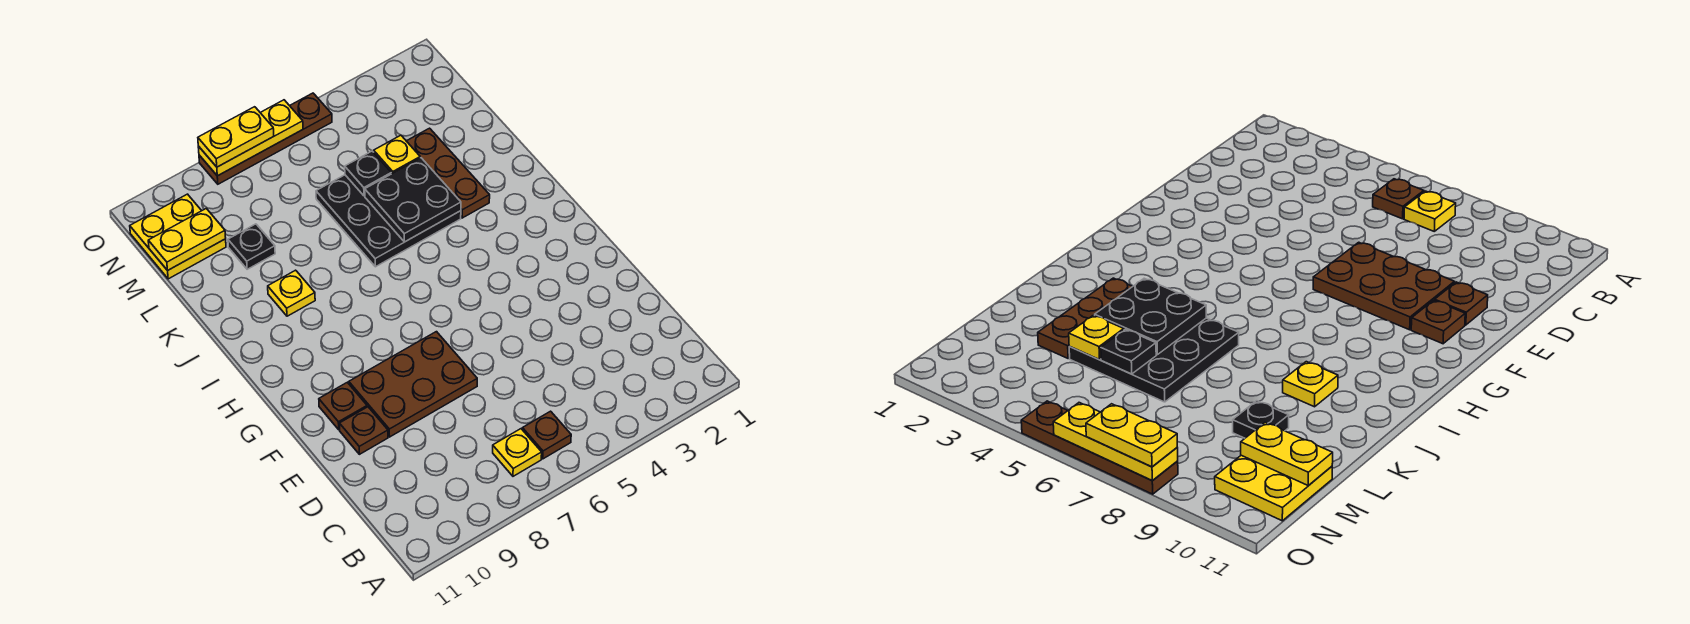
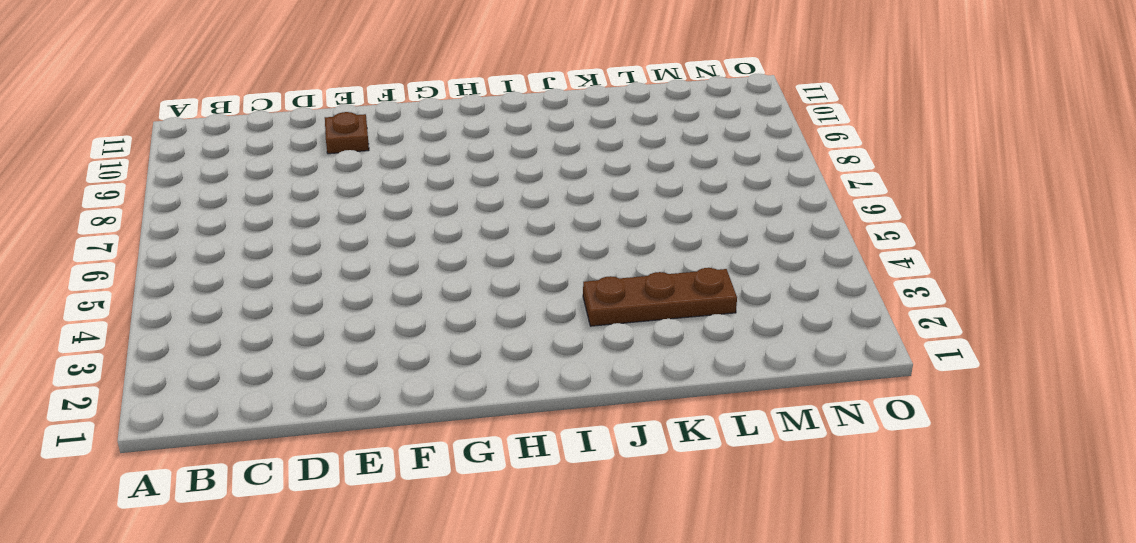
none -> brown 1x1 plate [522,411,571,459]
none -> yellow 1x1 plate [493,429,542,476]
none -> brown 2x3 plate [349,332,477,437]

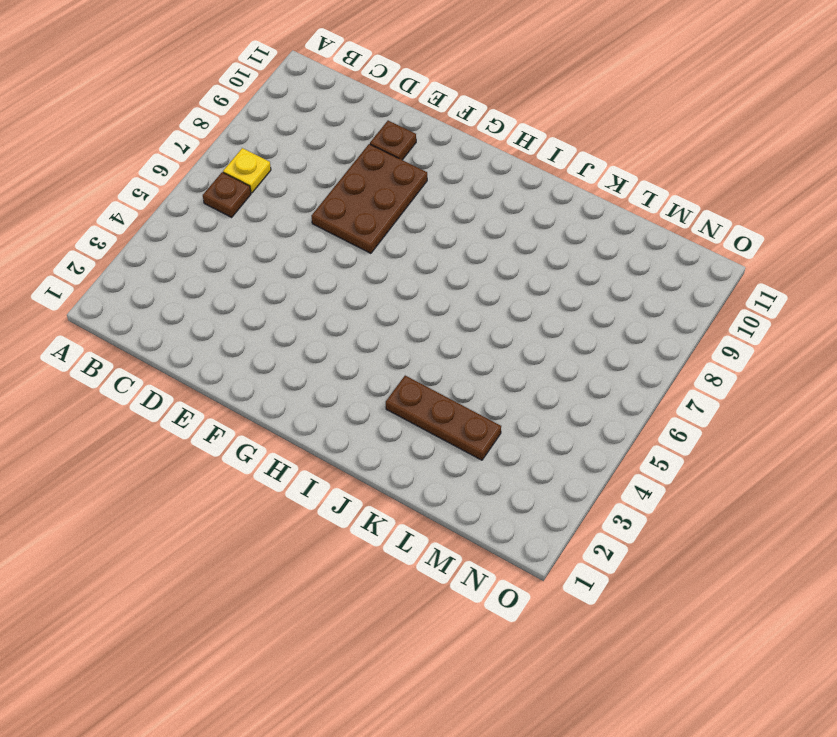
none -> brown 1x1 plate [319,382,367,430]
none -> black 3x3 plate [316,175,461,267]
none -> yellow 1x1 plate [268,270,315,316]

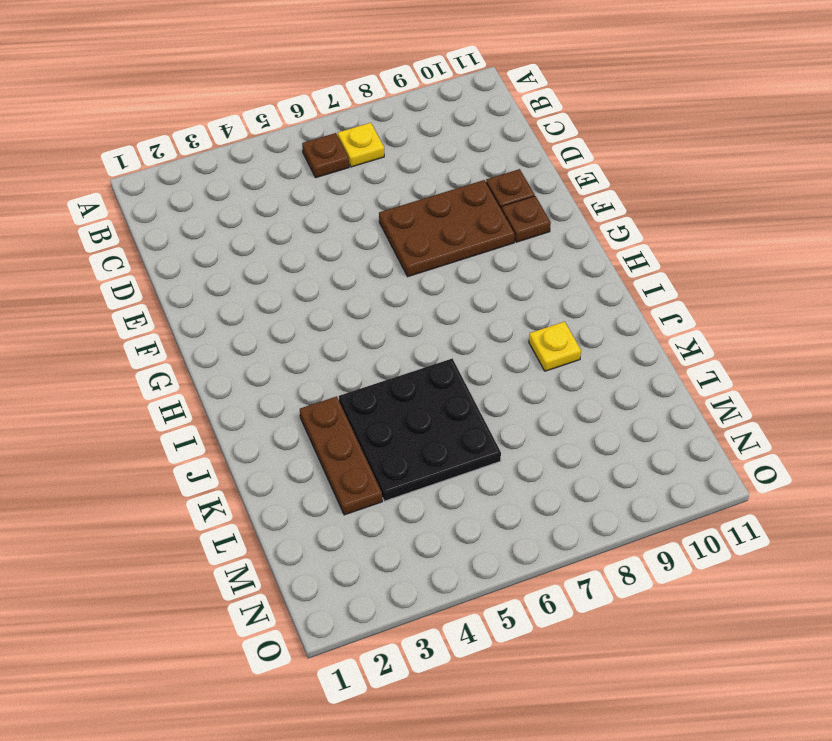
none -> black 1x1 plate [228,224,275,269]
none -> yellow 2x2 plate [130,194,226,279]
none -> brown 1x4 plate [199,93,332,184]

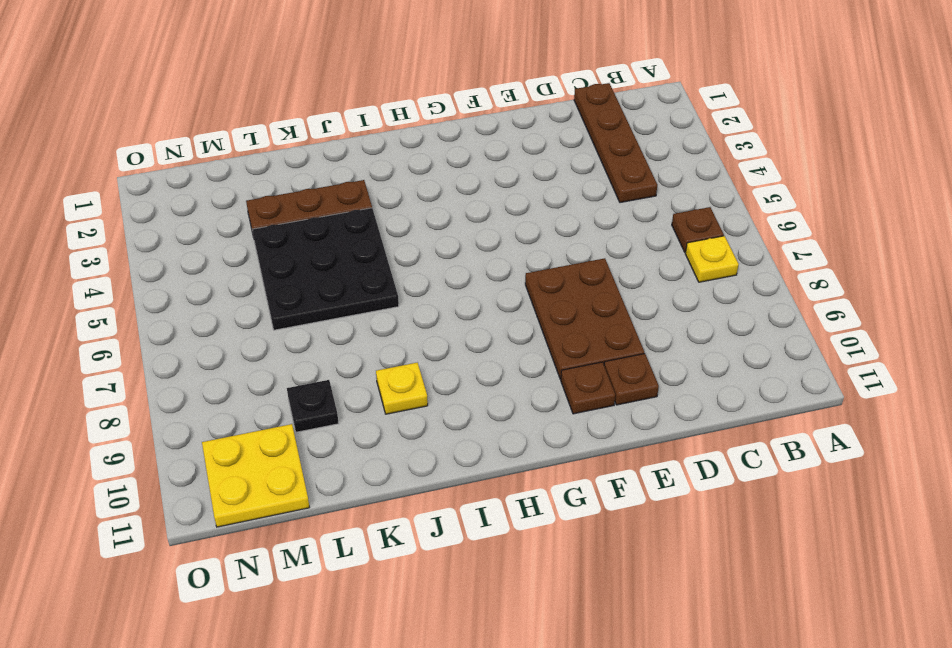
brown 1x4 plate [574,83,657,203] -> brown 1x4 plate moved to [199,93,332,184]
none -> black 2x2 plate [365,158,461,242]
none -> yellow 1x1 plate [374,135,420,174]
none -> black 1x1 plate [345,151,391,196]

